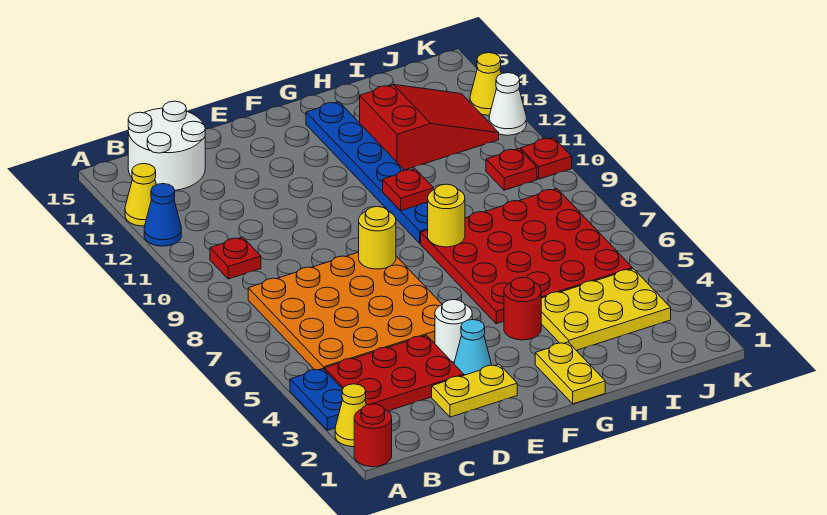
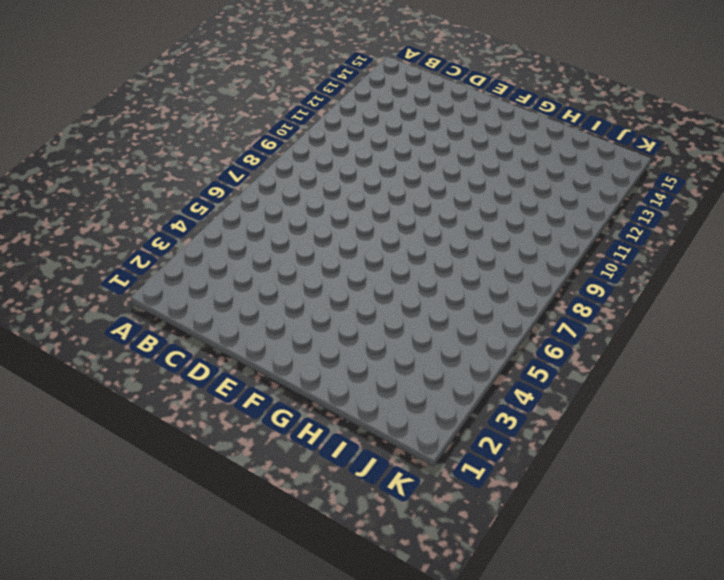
none -> red 1x1 round brick [354,404,392,467]
none -> yellow 1x1 cone [335,384,366,447]
none -> blue 1x2 plate [290,369,343,430]

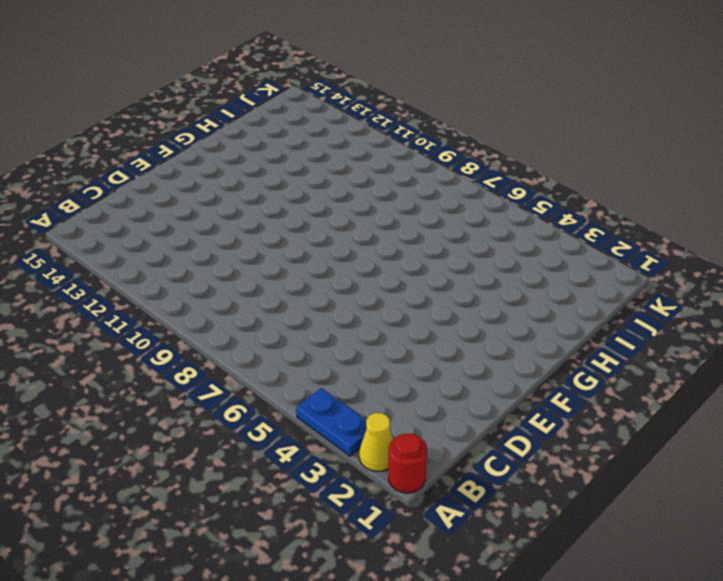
none -> blue 1x1 cone [144,184,181,246]
none -> yellow 1x1 cone [125,164,156,226]
none -> red 2x3 plate [325,335,464,411]

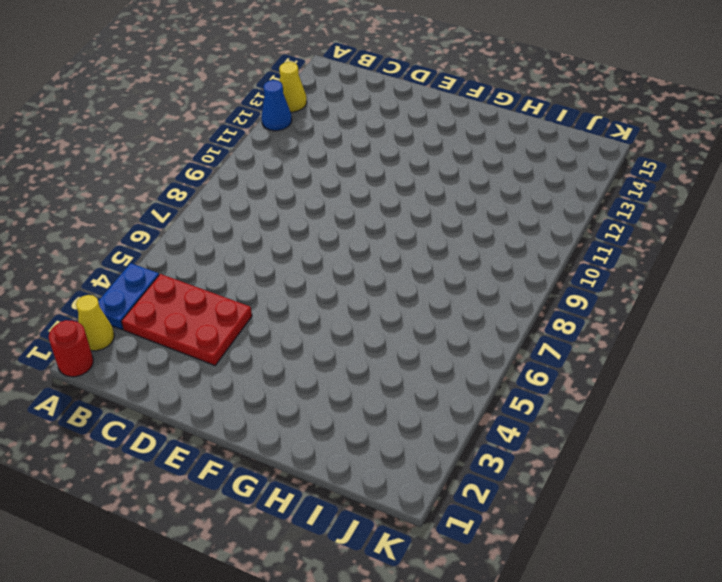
none -> orange 4x4 plate [248,252,442,370]
none -> red 1x1 plate [210,237,261,279]
none -> white 2x2 round brick [128,101,205,190]

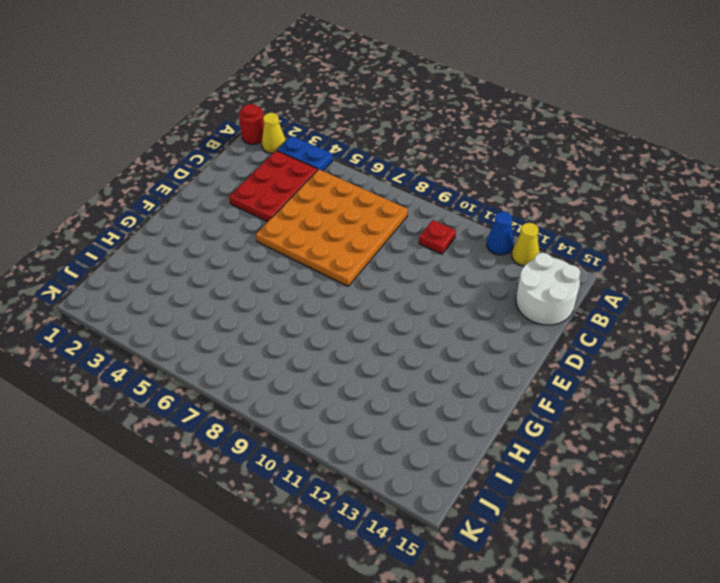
none -> yellow 1x2 plate [432,364,517,417]
none -> cyan 1x1 cone [454,320,491,375]
none -> white 1x1 round brick [435,300,472,362]

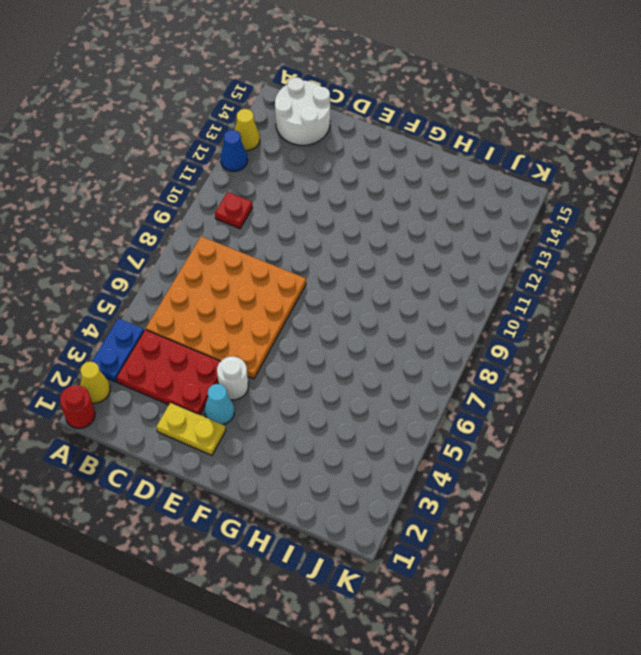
none -> yellow 1x2 plate [535,342,605,404]
none -> red 1x1 round brick [504,277,541,340]
none -> red 4x4 plate [421,189,633,324]

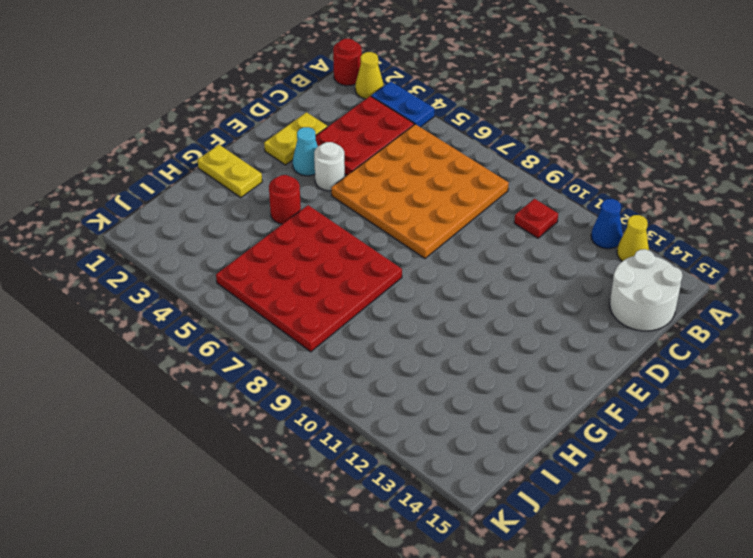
none -> blue 1x6 plate [306,102,428,244]
none -> yellow 2x3 plate [541,269,671,350]
none -> red 2x3 slope [360,85,499,170]

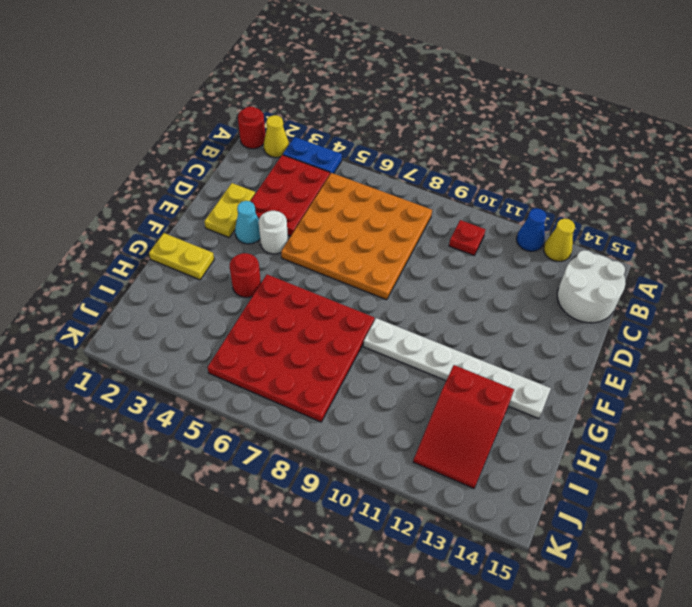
white 1x6 plate [363,318,551,419] -> blue 1x6 plate [306,102,428,244]
none -> yellow 2x3 plate [541,269,671,350]
none -> red 1x1 plate [486,148,537,190]
none -> red 1x1 plate [521,137,572,179]

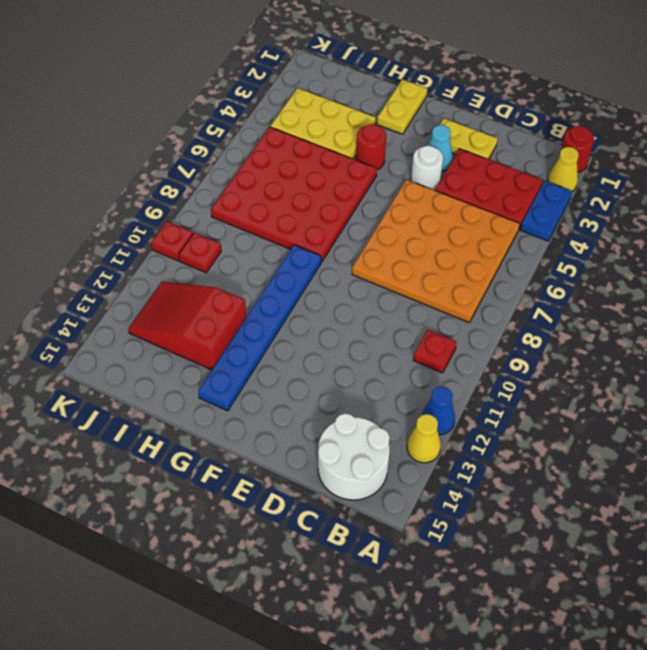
none -> white 1x1 cone [489,73,526,135]
none -> yellow 1x1 cone [470,53,501,115]
none -> yellow 1x1 round brick [359,207,396,269]

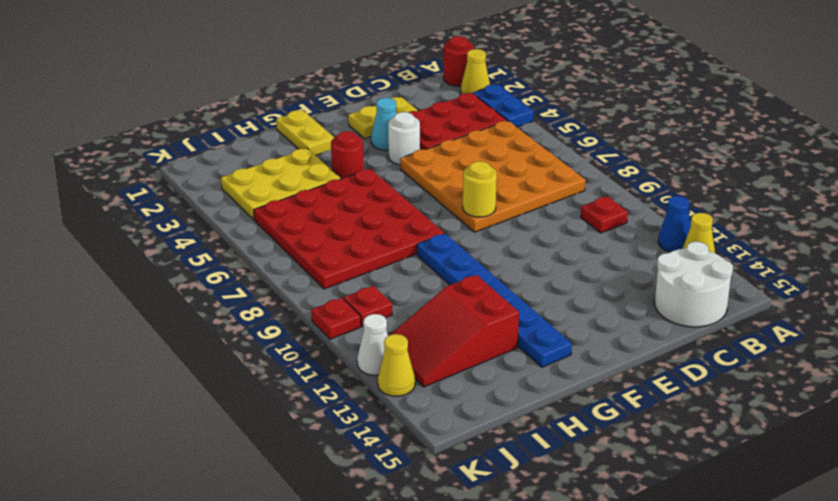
none -> yellow 1x1 round brick [427,184,465,247]
none -> red 1x1 plate [383,169,434,211]

